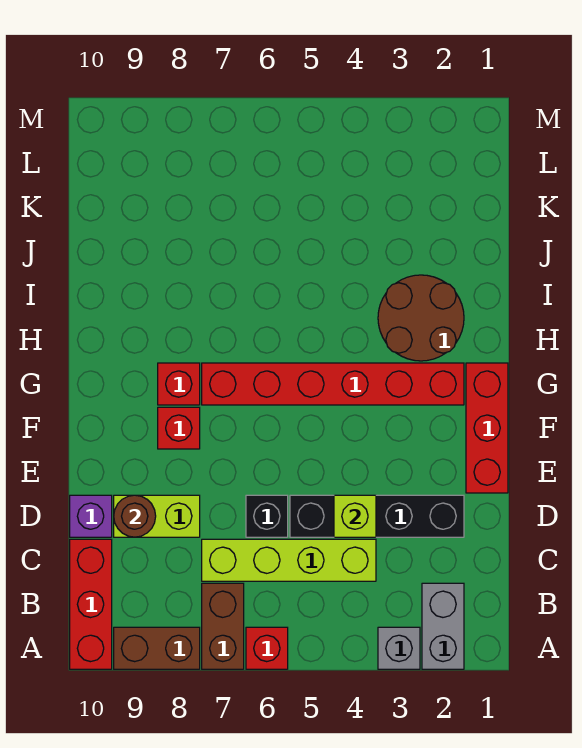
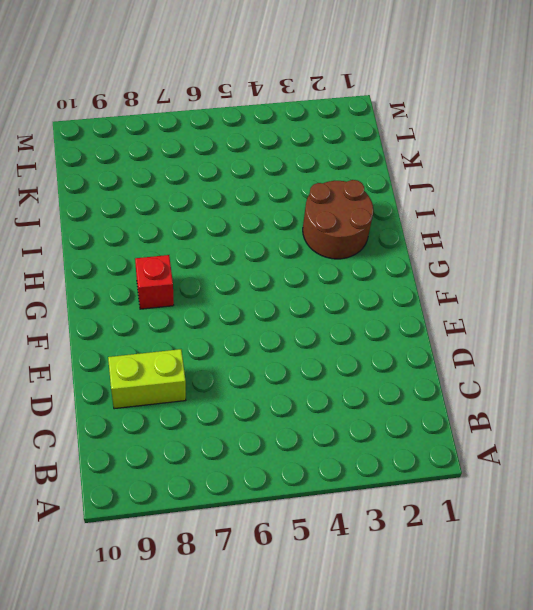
none -> grey 1x2 brick [422,583,464,669]
none -> grey 1x1 brick [378,627,420,669]
none -> red 1x1 brick [246,627,288,669]

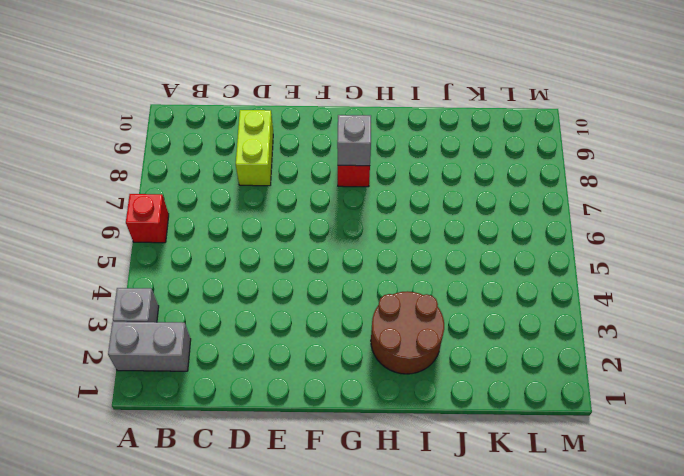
grey 1x1 brick [337,115,371,166] -> none
none -> brown 1x2 brick [202,583,244,669]
none -> brown 1x2 brick [114,627,200,669]
none -> red 1x3 brick [70,539,112,669]

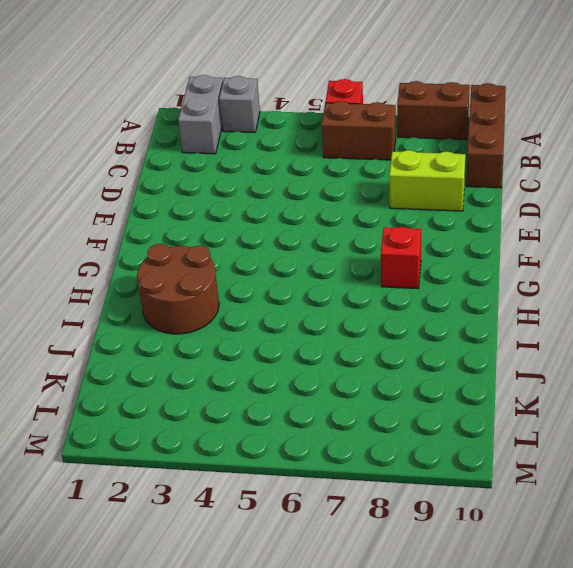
brown 1x3 brick [466,83,506,188] -> red 1x3 brick [70,539,112,669]
brown 1x2 brick [322,101,396,160] -> brown 1x2 brick turned to [202,583,244,669]
none -> lime 1x4 brick [202,539,376,581]
none -> black 1x4 brick [290,495,464,537]
none -> black 1x1 brick [246,495,288,537]

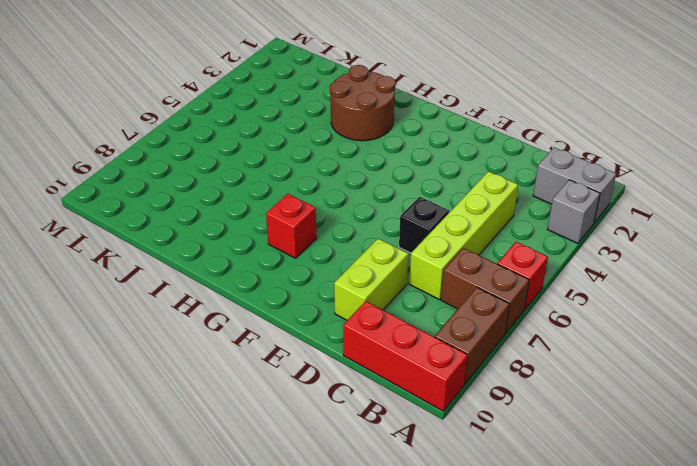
none -> black 1x4 brick [290,495,464,537]
none -> purple 1x1 brick [70,495,112,537]
none -> red 1x3 brick [466,363,508,493]

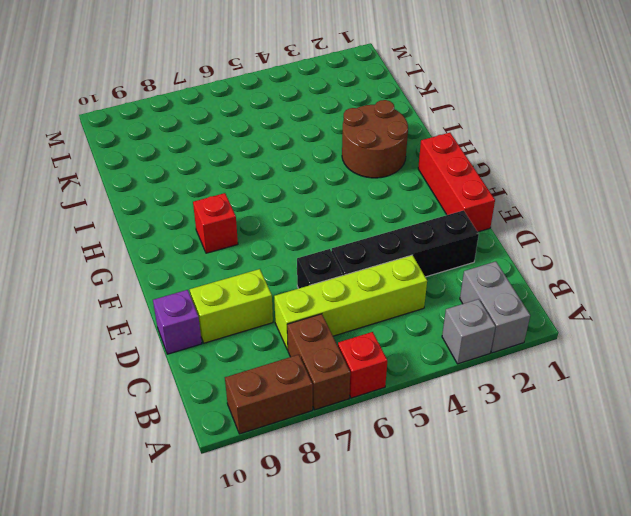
none -> red 1x3 brick [70,539,112,669]
none -> red 1x1 brick [158,407,200,449]
none -> red 1x6 brick [202,363,464,405]

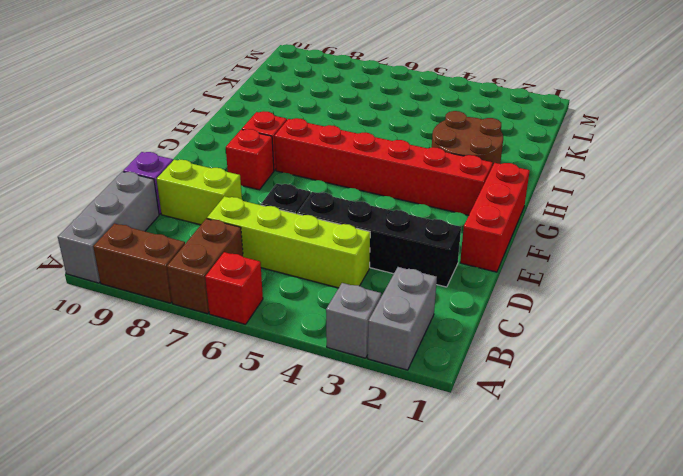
grey 1x3 brick [58,172,159,283] -> red 1x3 brick [70,539,112,669]
none -> lime 1x1 brick [334,495,376,537]
none -> brown 1x1 round brick [114,495,156,537]

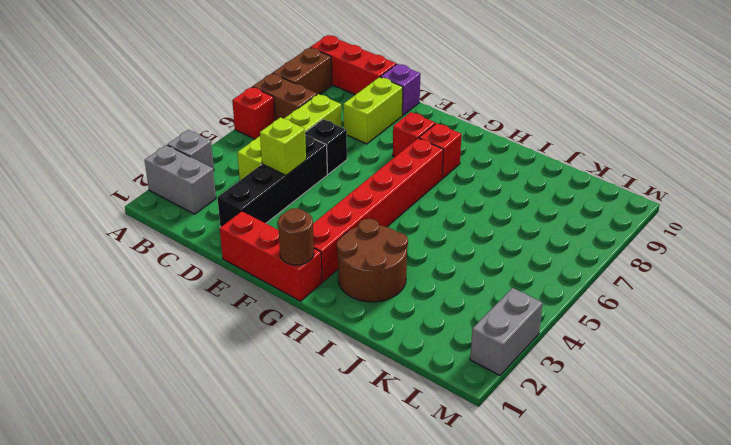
brown 1x1 round brick [278,208,314,265] -> brown 1x1 round brick moved to [114,495,156,537]
grey 1x2 brick [470,288,543,375] -> none

